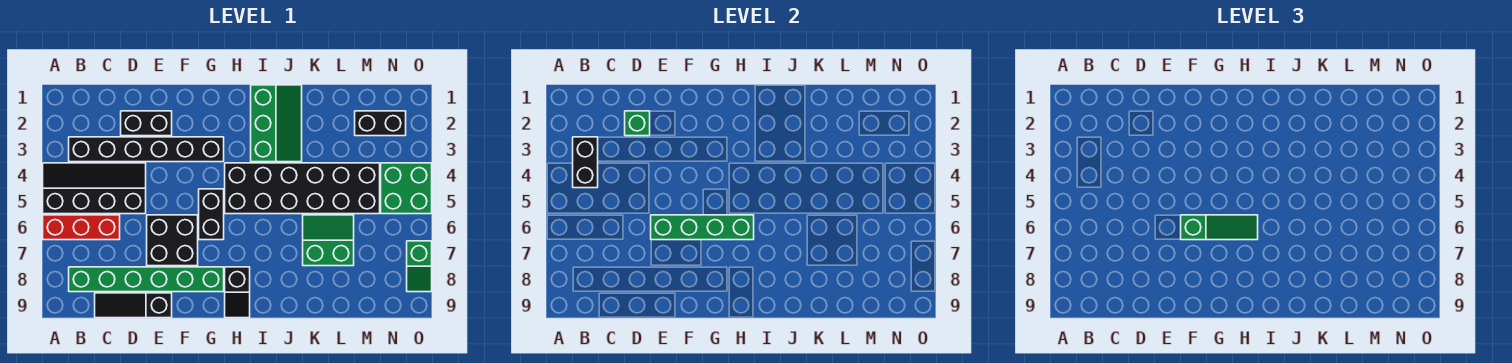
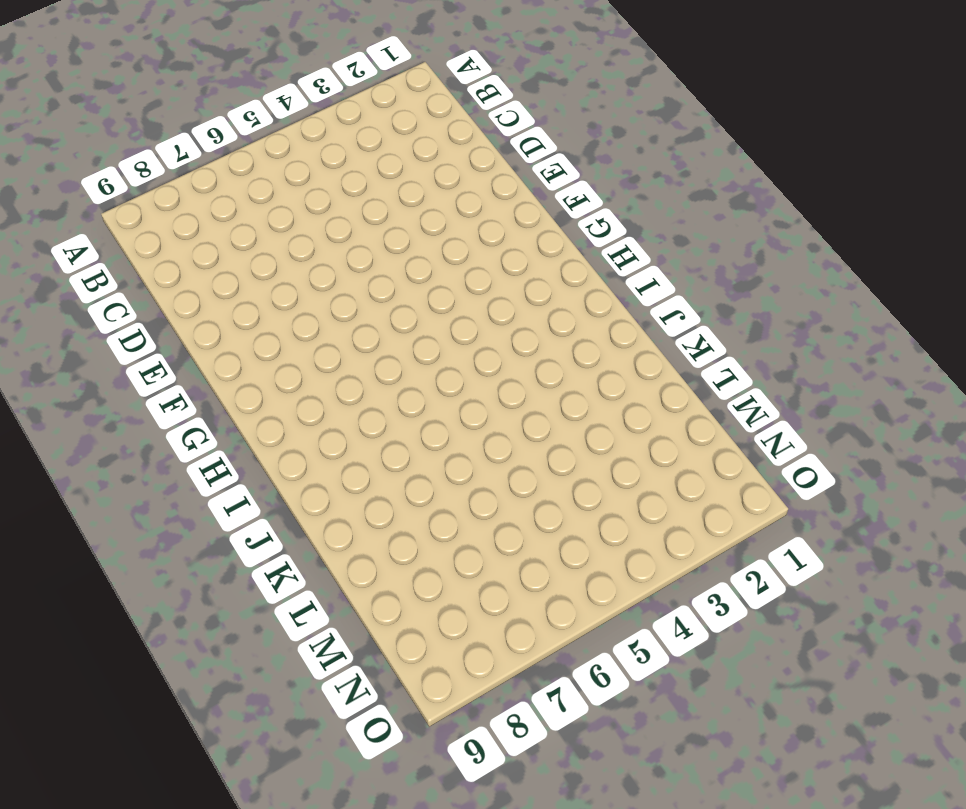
none -> black 2x4 slope [43,163,146,214]
none -> red 1x3 brick [43,215,120,240]
none -> black 1x6 brick [69,137,224,162]

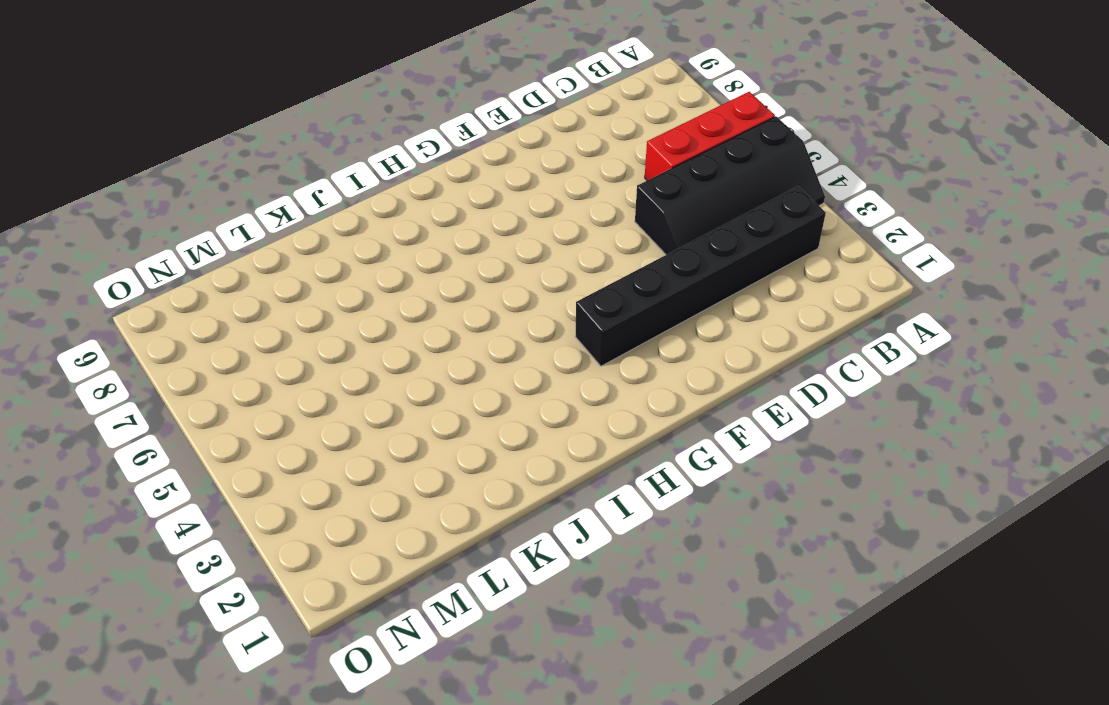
none -> green 1x6 brick [69,267,224,292]
none -> black 1x3 slope [95,293,172,318]
none -> black 1x2 brick [121,111,172,136]

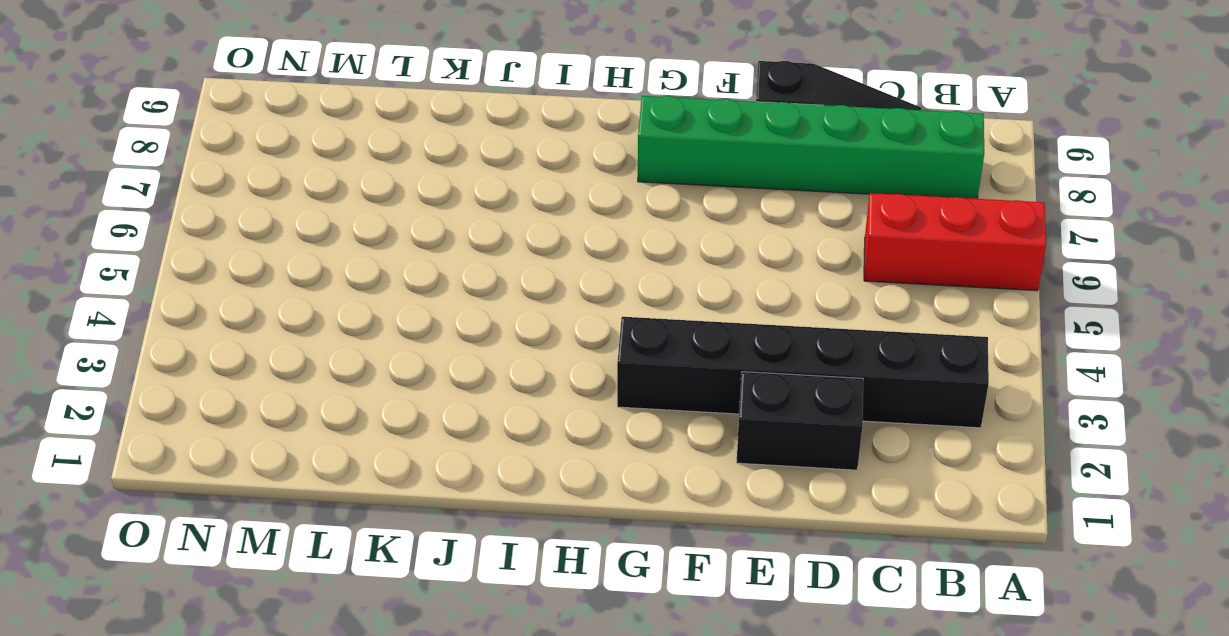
none -> black 2x4 slope [43,163,146,214]
none -> black 2x2 brick [147,215,198,266]
none -> black 1x2 brick [199,189,224,240]

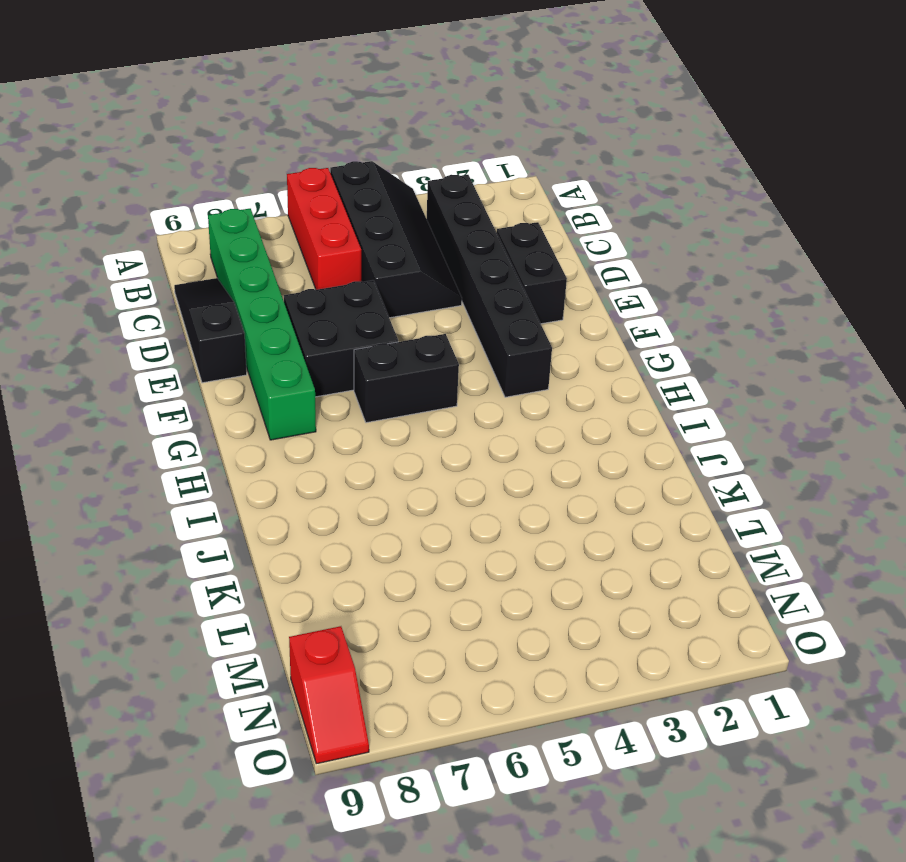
red 1x2 slope [289,626,369,764] -> none
none -> black 2x6 brick [225,163,380,214]
none -> black 1x2 slope [225,267,250,318]
none -> green 2x3 slope [251,85,302,162]

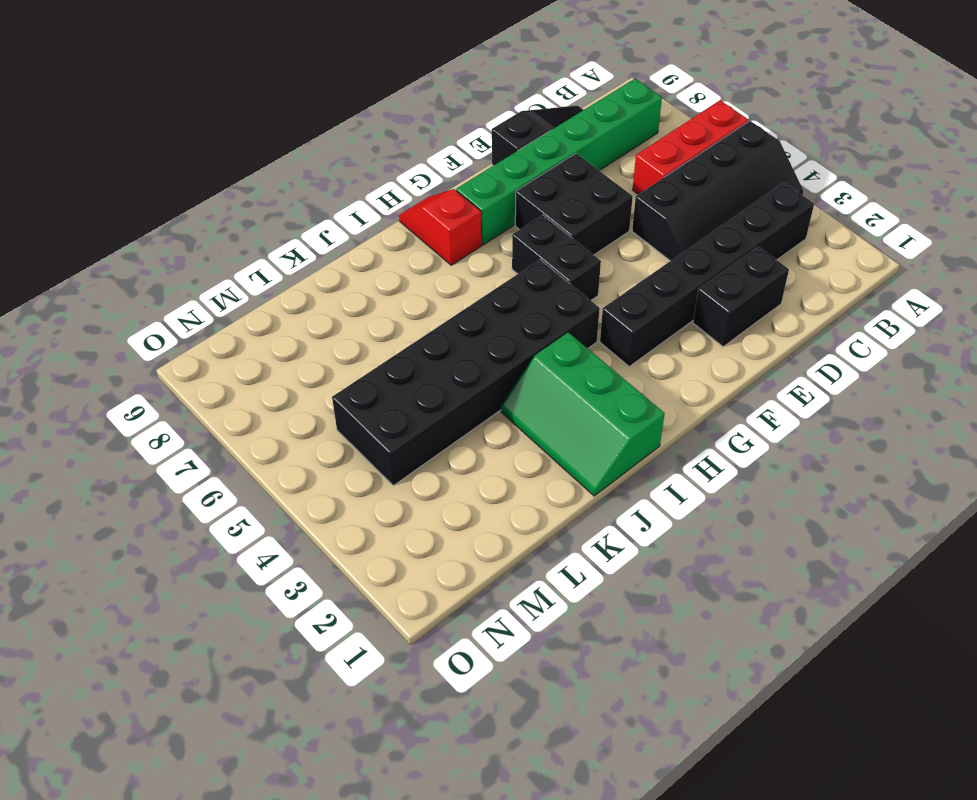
red 1x2 slope [399,189,482,265] -> black 1x2 slope [225,267,250,318]
none -> green 2x2 slope [303,215,354,266]
none -> black 1x2 brick [355,111,406,136]
none -> green 2x2 brick [381,163,432,214]

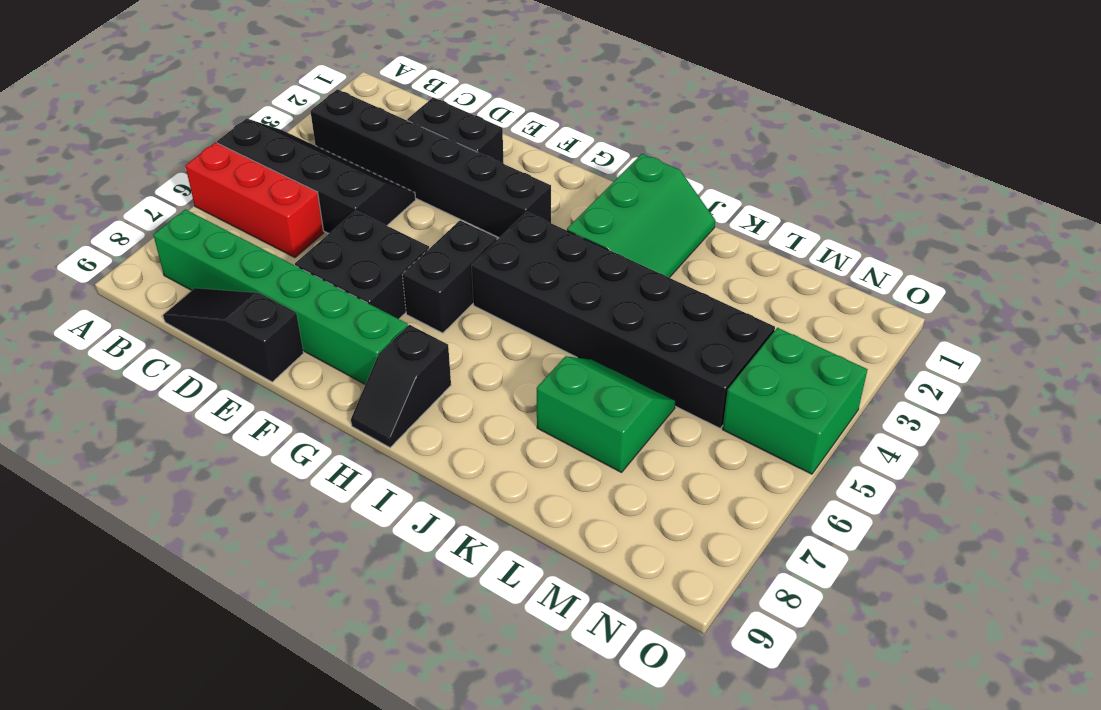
none -> black 1x2 brick [355,111,406,136]
none -> green 1x2 slope [407,241,432,292]
none -> black 1x2 brick [573,137,598,188]

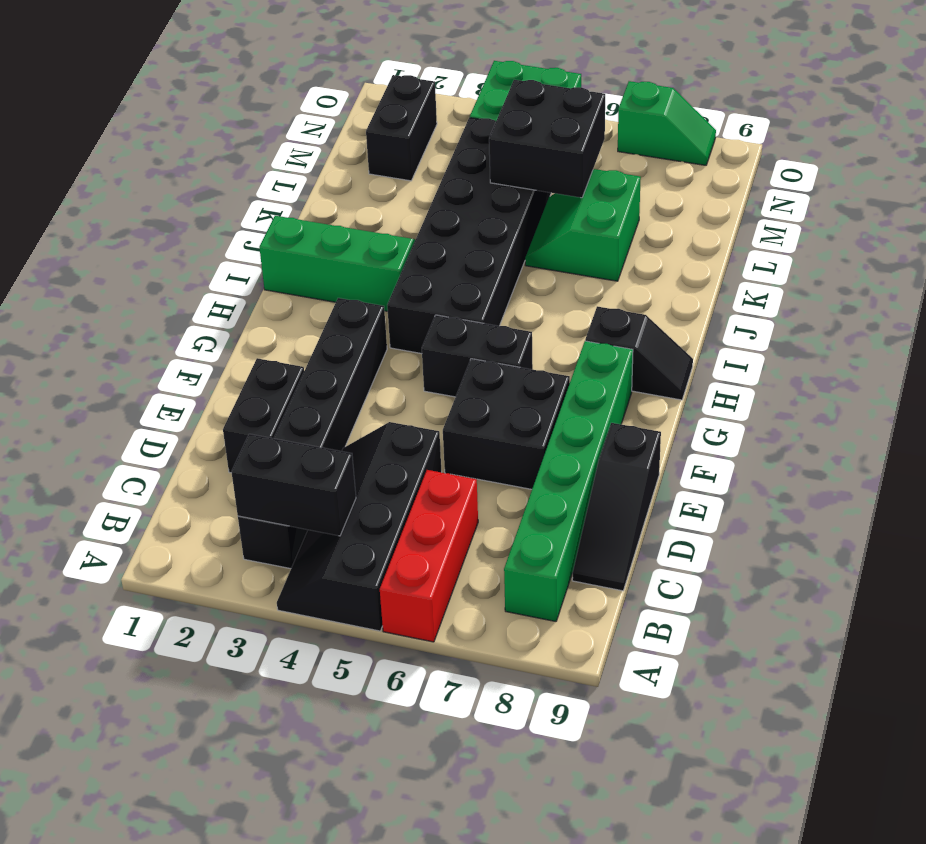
black 2x2 brick [489,80,605,198] -> none
none -> green 1x1 brick [625,111,650,136]
none -> green 1x4 brick [651,215,754,240]
none -> green 1x3 slope [1181,215,1258,240]

